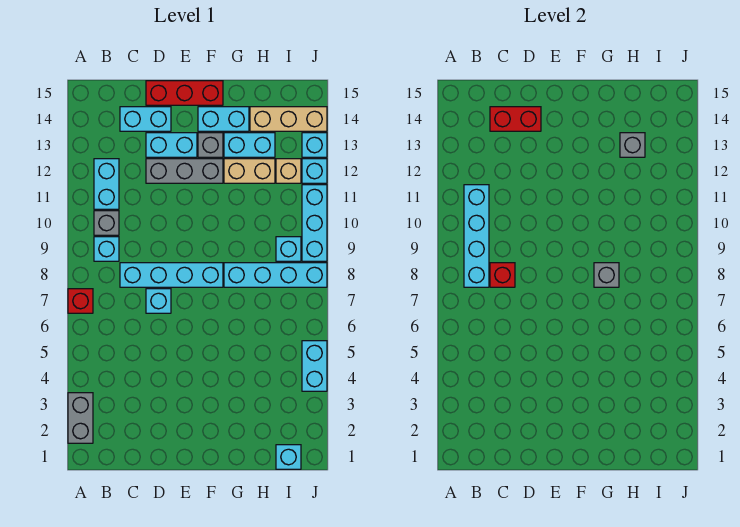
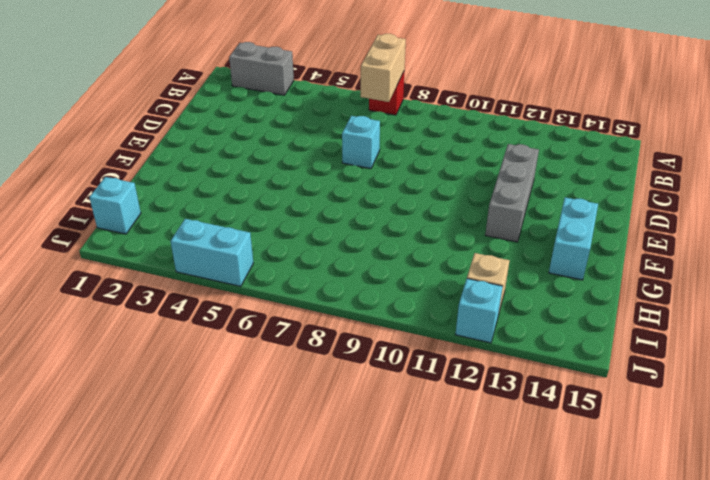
tan 1x2 brick [361,34,406,102] -> tan 1x2 brick moved to [224,159,275,183]
none -> cyan 1x1 brick [94,237,119,261]
none -> grey 1x1 brick [94,211,119,235]
none -> cyan 1x2 brick [94,159,119,209]

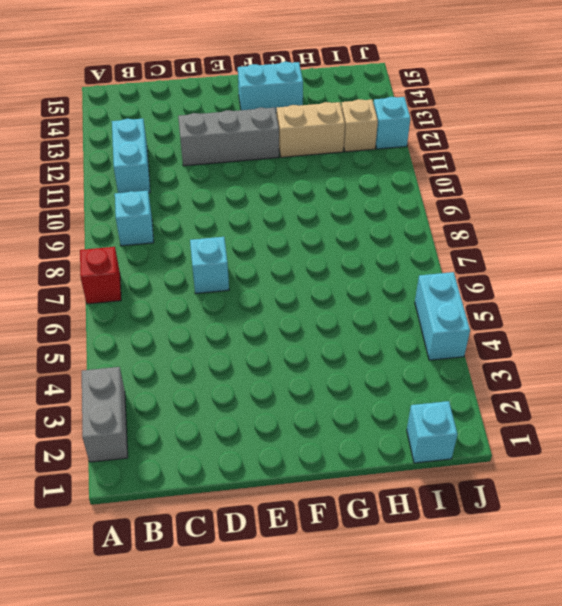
none -> grey 1x1 brick [94,211,119,235]
none -> cyan 1x4 brick [120,263,223,287]
none -> cyan 1x2 brick [120,107,171,131]

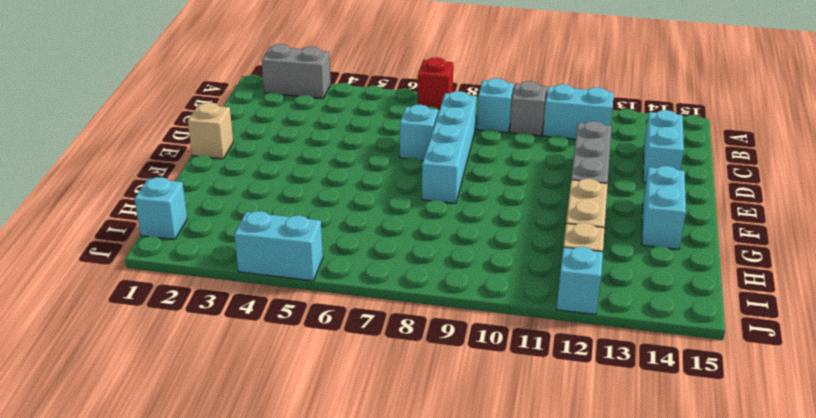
tan 1x1 brick [188,102,233,159] -> none
none -> cyan 1x2 brick [146,133,197,157]
none -> red 1x3 brick [146,81,223,105]
none -> grey 1x1 brick [198,133,223,157]

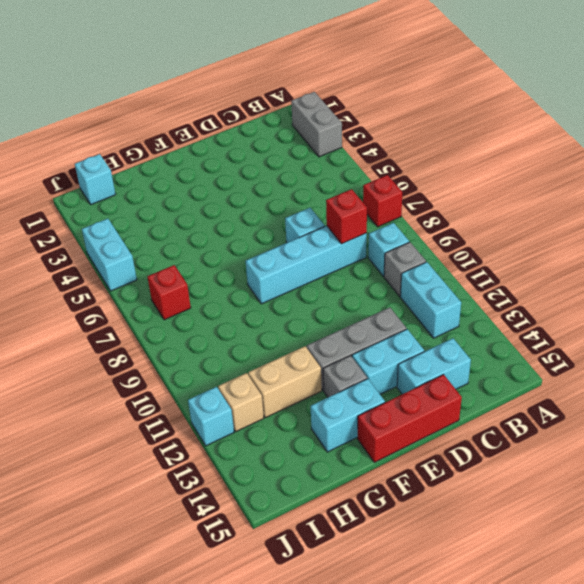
red 1x1 brick [147,265,191,320] -> none
none -> cyan 1x4 brick [224,263,327,287]
none -> cyan 1x2 brick [224,133,275,157]
none -> tan 1x3 brick [250,107,327,131]

